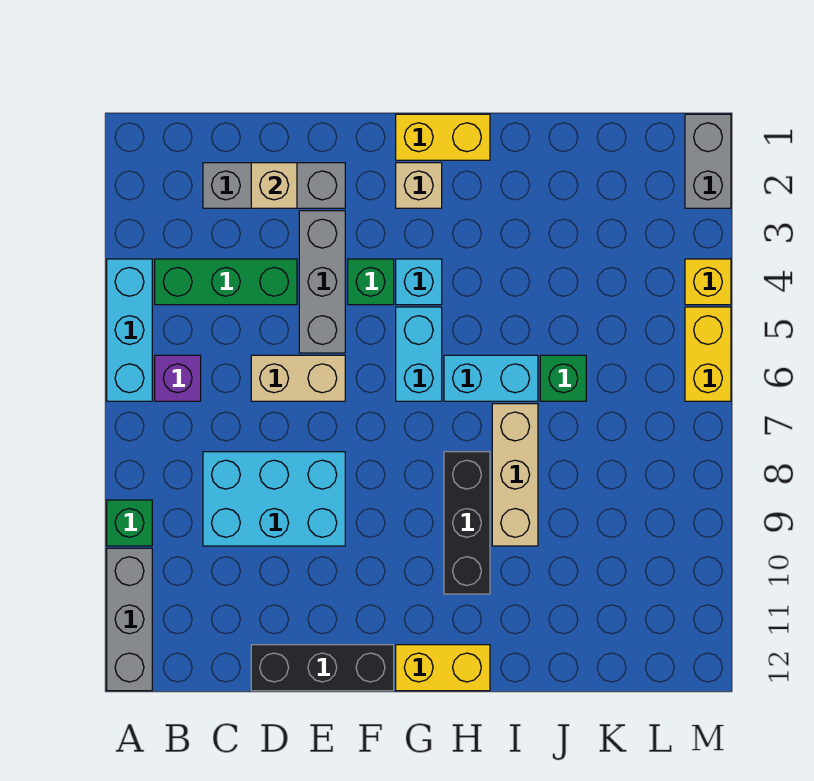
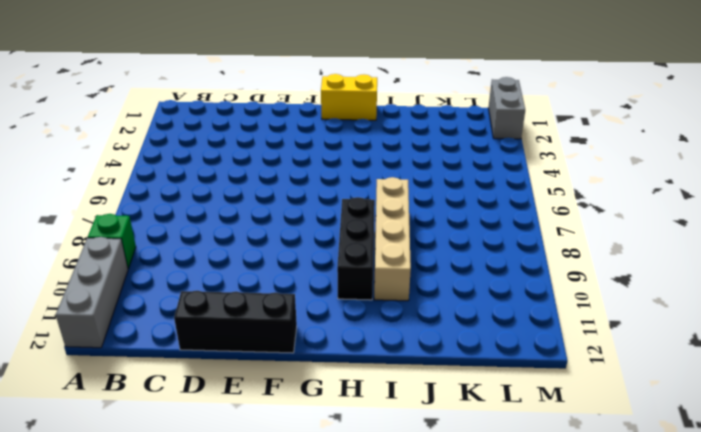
tan 1x4 brick [374,177,411,301] -> tan 1x3 brick [492,404,538,546]
none -> cyan 1x3 brick [107,259,152,401]
none -> green 1x3 brick [155,259,297,305]
none -> purple 1x1 brick [155,355,201,401]

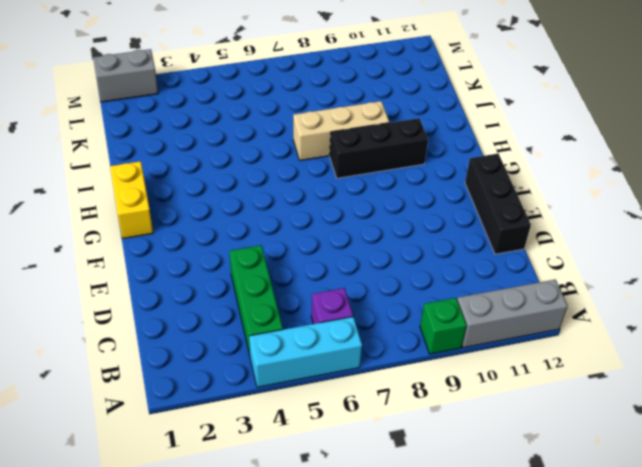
none -> grey 1x3 brick [203,163,345,208]
none -> cyan 2x3 brick [203,452,345,546]
none -> tan 1x2 brick [251,355,345,401]

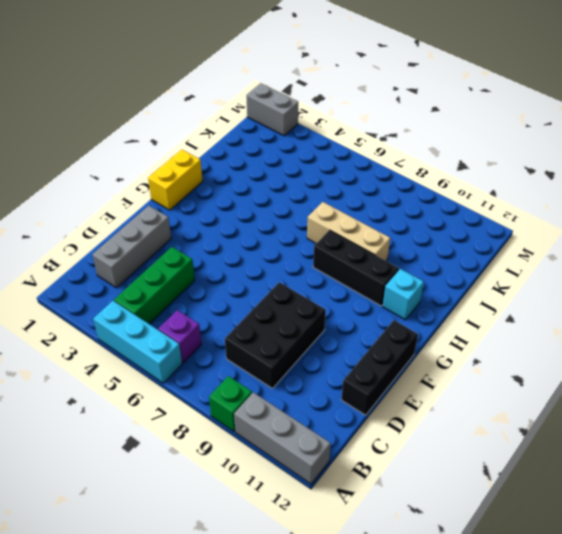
black 2x3 brick [225,282,326,389] -> cyan 2x3 brick [203,452,345,546]
cyan 1x1 brick [383,269,424,320] -> cyan 1x1 brick moved to [396,259,442,305]
none -> tan 1x2 brick [251,355,345,401]
none -> grey 1x3 brick [299,211,345,353]
none -> green 1x1 brick [348,259,394,305]

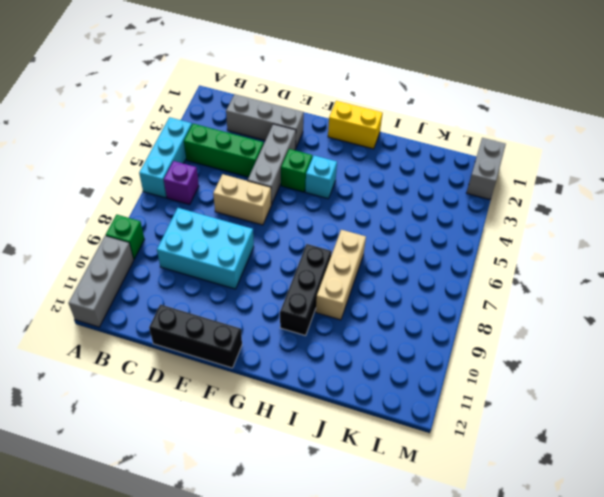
none -> tan 1x1 brick [396,163,442,208]
none -> cyan 1x2 brick [396,307,442,401]
none -> yellow 1x2 brick [396,645,490,691]

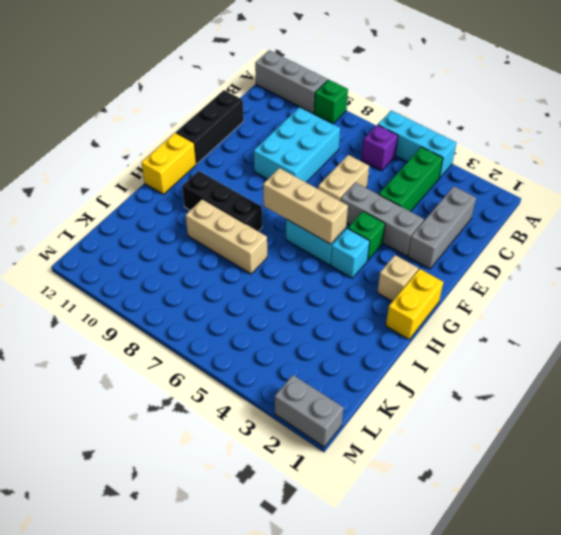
tan 1x3 brick [263,168,348,244] -> none
none -> cyan 1x2 brick [444,355,538,401]
none -> green 1x1 brick [540,355,586,401]
none -> yellow 1x1 brick [685,259,731,305]

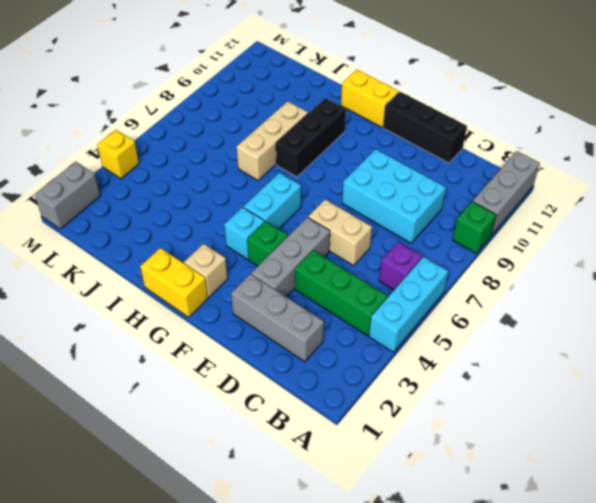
none -> cyan 1x2 brick [444,355,538,401]
none -> green 1x1 brick [540,355,586,401]
none -> yellow 1x2 brick [685,307,731,401]

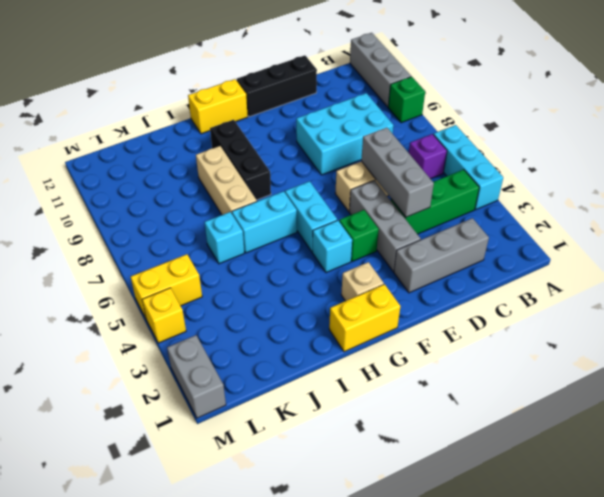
grey 1x3 brick [361,128,434,217] -> none
cyan 1x1 brick [205,212,244,264] -> green 1x1 brick [540,355,586,401]
yellow 1x2 brick [131,254,202,320] -> yellow 1x2 brick turned to [685,307,731,401]
none -> tan 1x1 brick [251,163,297,208]

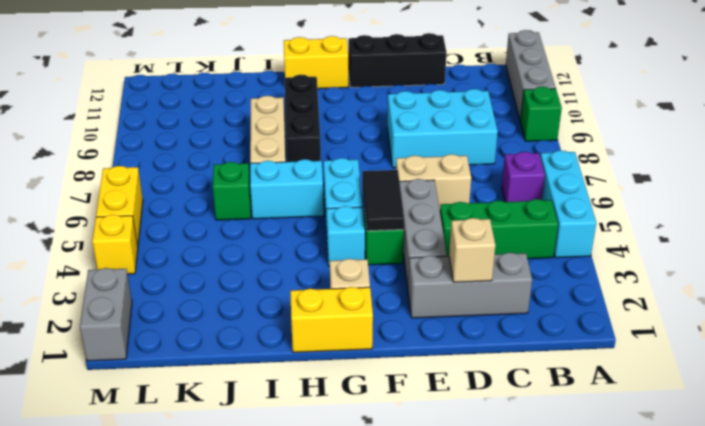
black 1x2 tile [362,170,404,231] -> none

